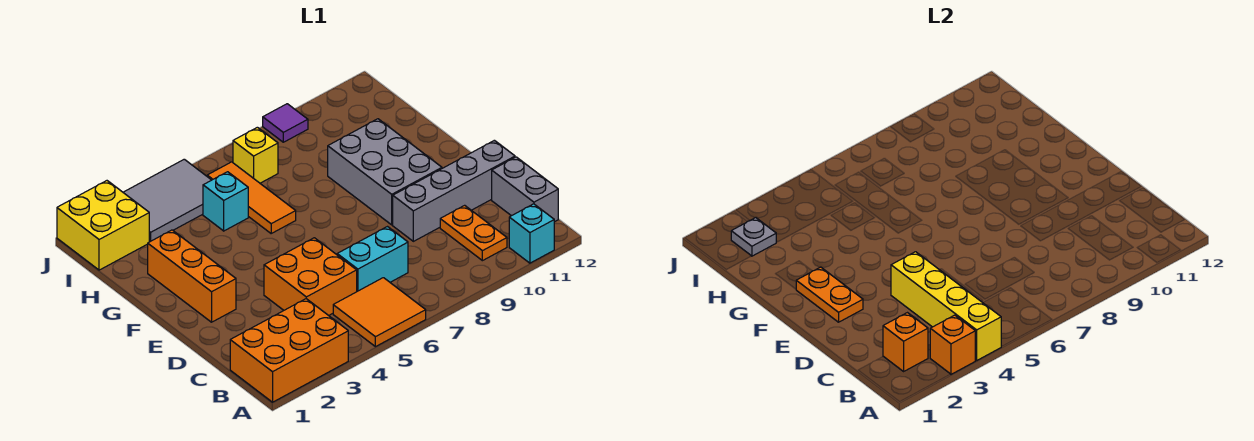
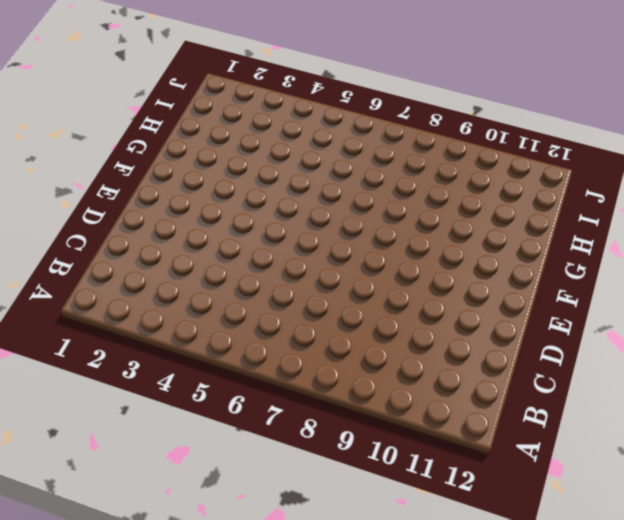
none -> orange 2x3 brick [230,299,348,402]
none -> orange 2x2 tile [333,278,426,347]
none -> cyan 1x1 brick [509,204,554,263]

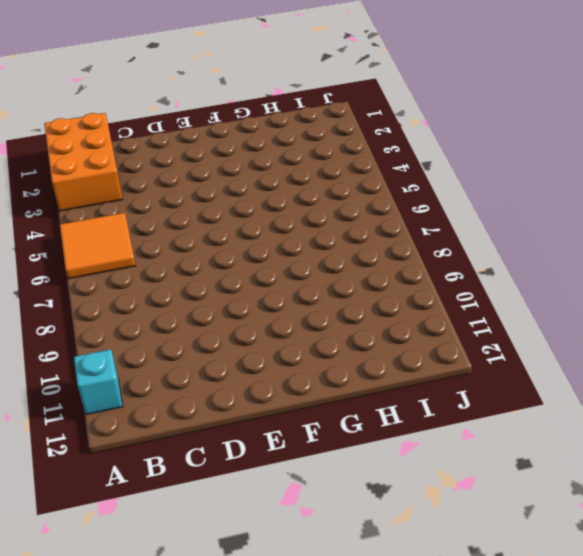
none -> orange 1x2 plate [440,205,507,261]
none -> grey 1x2 brick [492,157,558,222]
none -> orange 2x2 brick [264,238,357,316]

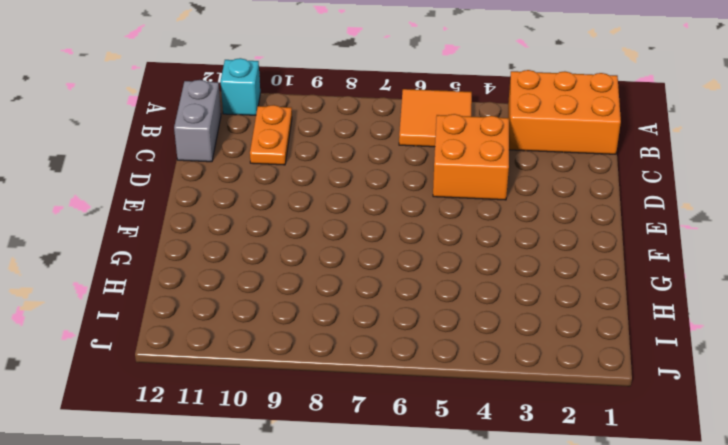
none -> cyan 1x2 brick [337,227,408,291]
none -> grey 1x4 brick [393,140,515,241]
none -> orange 1x3 brick [148,230,236,322]

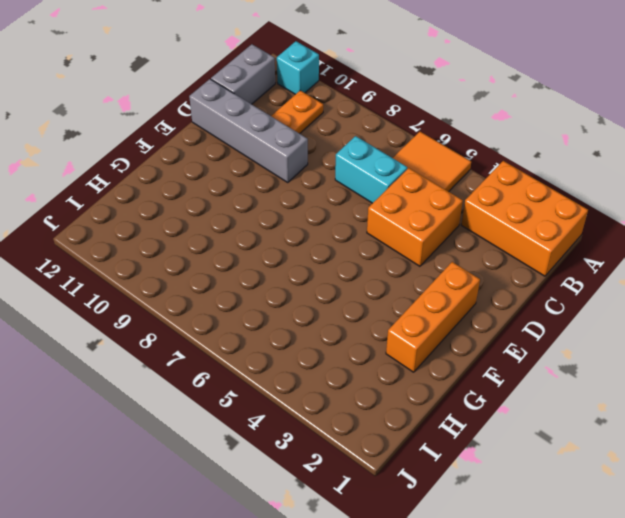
none -> grey 2x3 brick [328,119,442,225]
none -> orange 1x3 tile [207,162,296,233]
none -> cyan 1x1 brick [203,172,248,231]

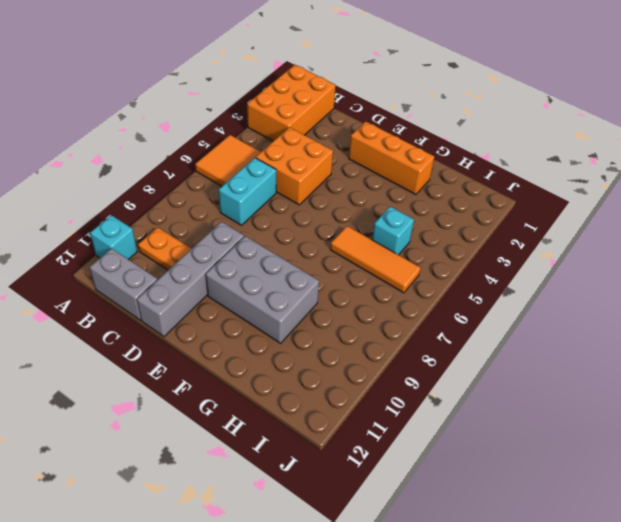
none -> yellow 2x2 brick [57,181,149,270]
none -> grey 2x3 tile [123,159,211,242]
none -> yellow 1x1 brick [233,127,278,183]

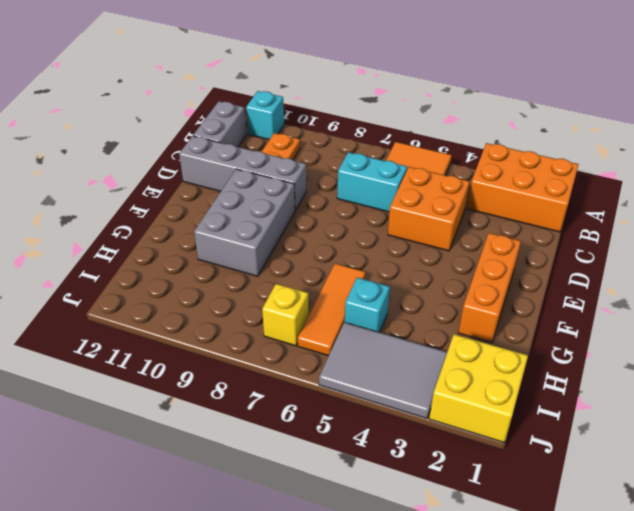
none -> purple 1x1 tile [263,104,308,142]
none -> orange 1x1 brick [930,315,975,374]
none -> yellow 1x4 brick [891,252,1001,360]

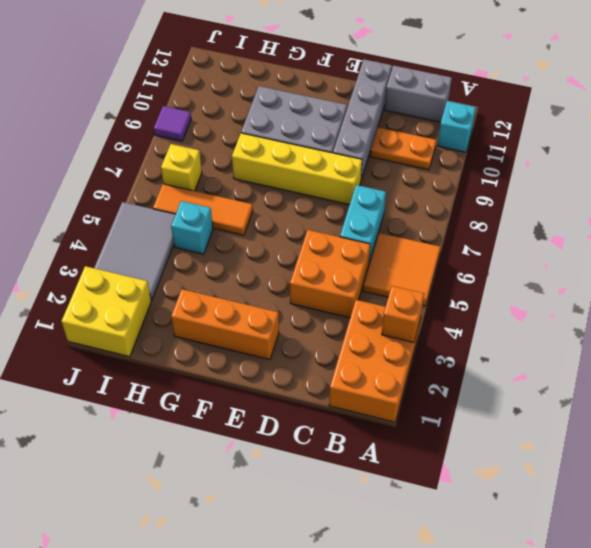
yellow 1x4 brick [232,133,362,205] -> yellow 1x4 brick moved to [891,252,1001,360]
none -> orange 1x1 brick [883,313,928,371]
none -> orange 1x2 plate [796,267,863,322]
none -> grey 1x1 plate [731,217,776,256]

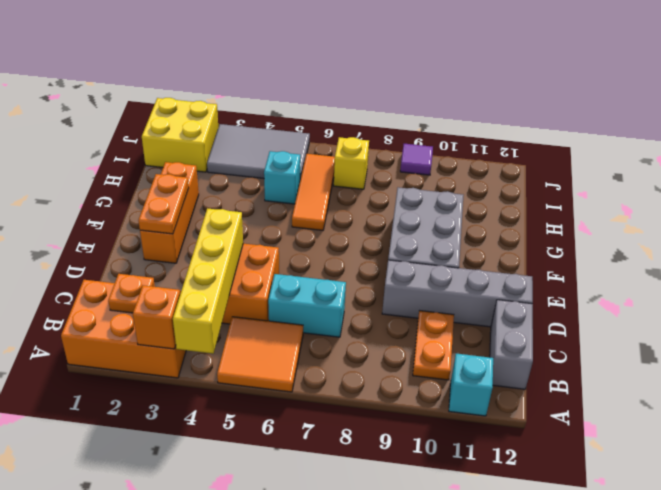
orange 1x1 plate [108,274,155,313] -> orange 1x1 brick [883,313,928,371]
none -> grey 1x1 plate [731,217,776,256]

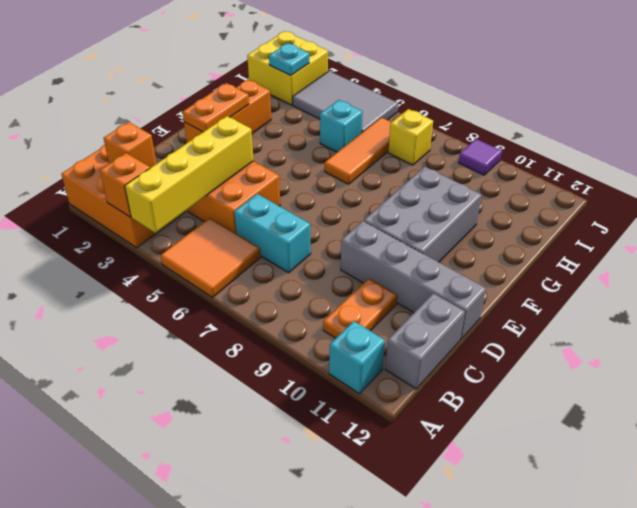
cyan 1x1 plate [269,43,309,75] -> grey 1x1 plate [731,217,776,256]

